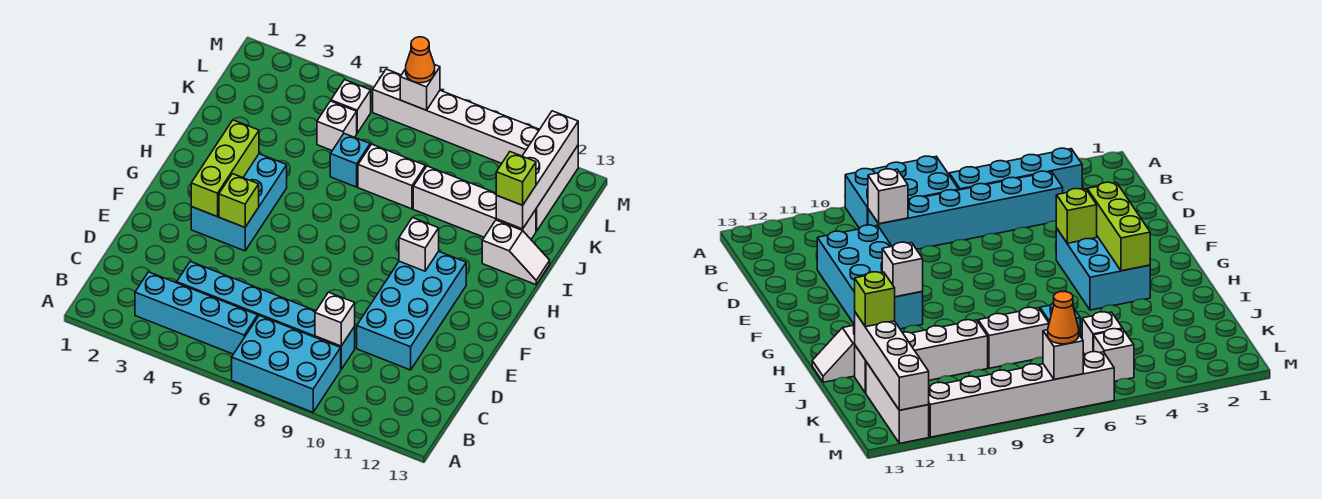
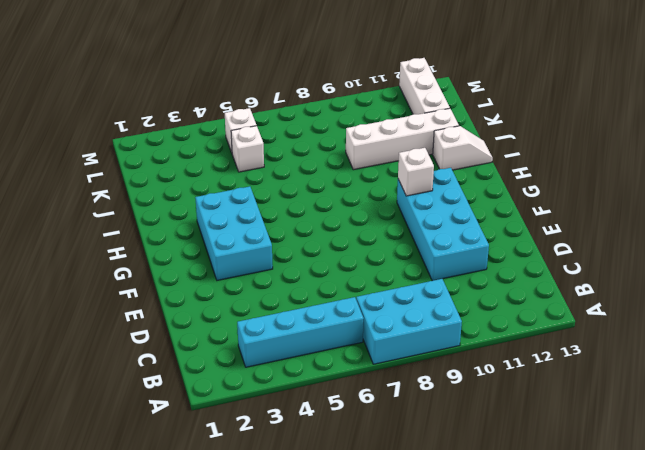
none -> cyan 1x6 brick [177,261,355,369]
none -> cyan 1x1 brick [330,133,370,187]
none -> white 1x2 brick [358,144,425,209]

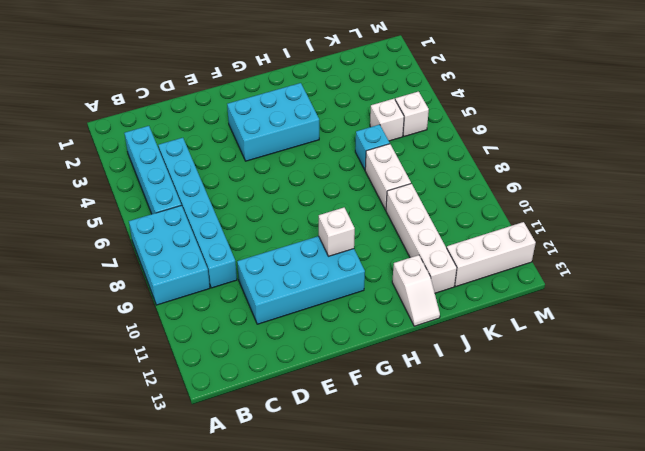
none -> white 1x6 brick [373,69,540,163]
none -> white 1x1 brick [315,292,355,346]
none -> lime 1x3 brick [191,120,259,217]

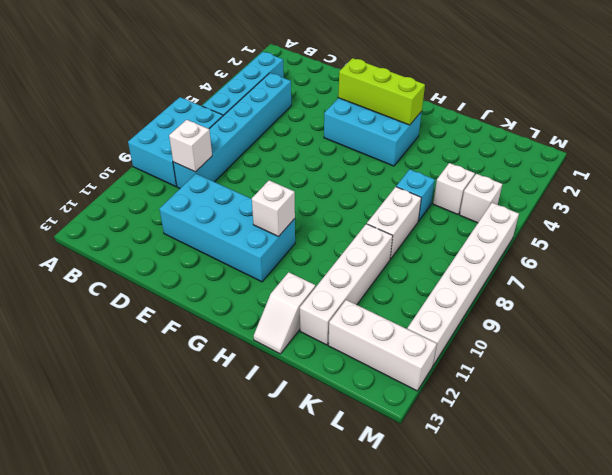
none -> lime 1x1 brick [219,174,259,227]
none -> white 1x4 brick [496,111,578,229]
none -> white 1x1 brick [400,65,440,110]

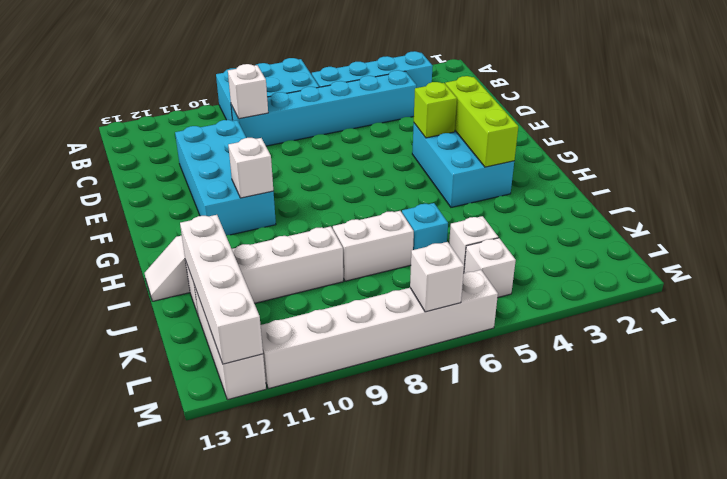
none -> lime 1x1 brick [496,152,536,205]
none -> orange 1x1 cone [406,37,435,83]

